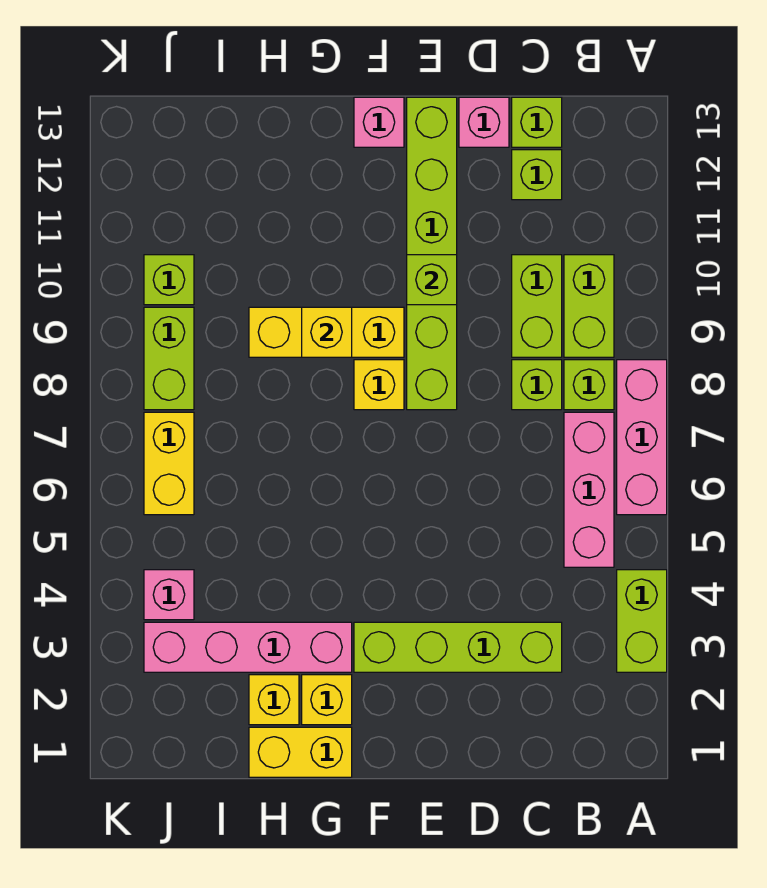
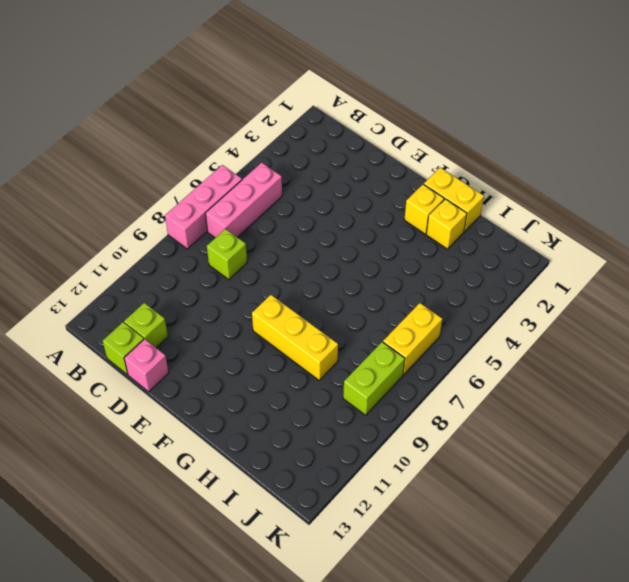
none -> lime 1x2 brick [617,570,667,672]
none -> lime 1x1 brick [564,360,614,410]
none -> lime 1x2 brick [564,255,614,357]

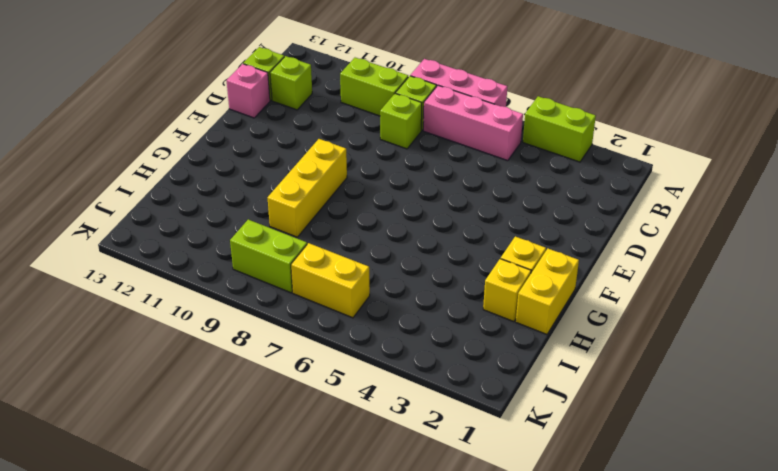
none -> lime 1x4 brick [354,622,562,672]
none -> lime 1x2 brick [512,255,562,357]
none -> lime 1x6 brick [407,97,457,410]

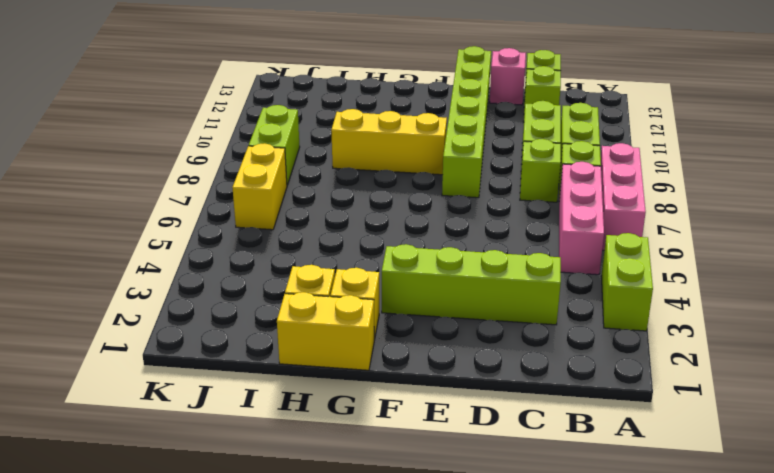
none -> yellow 1x1 brick [354,360,404,410]
none -> pink 1x1 brick [354,97,404,147]
none -> pink 1x4 brick [144,622,352,672]

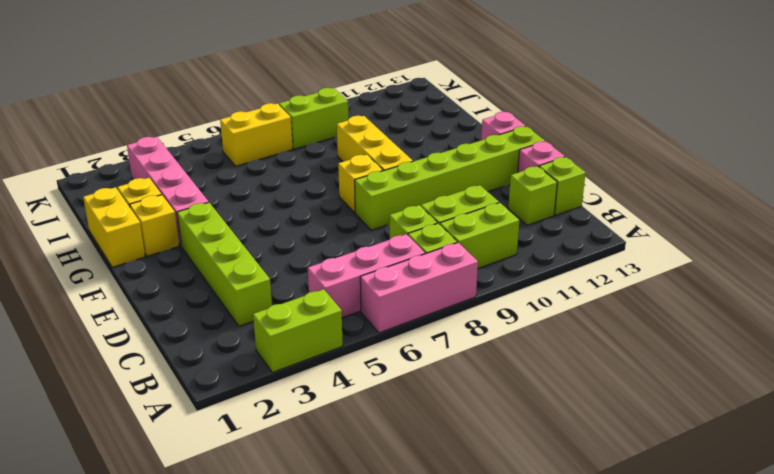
none -> pink 1x1 brick [144,570,194,620]
none -> lime 1x1 brick [144,255,194,305]
none -> lime 1x1 brick [407,255,457,305]

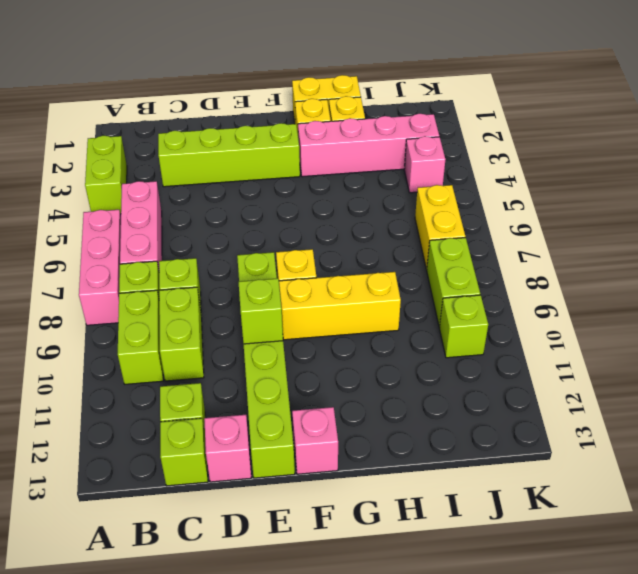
none -> yellow 1x1 brick [302,307,352,357]

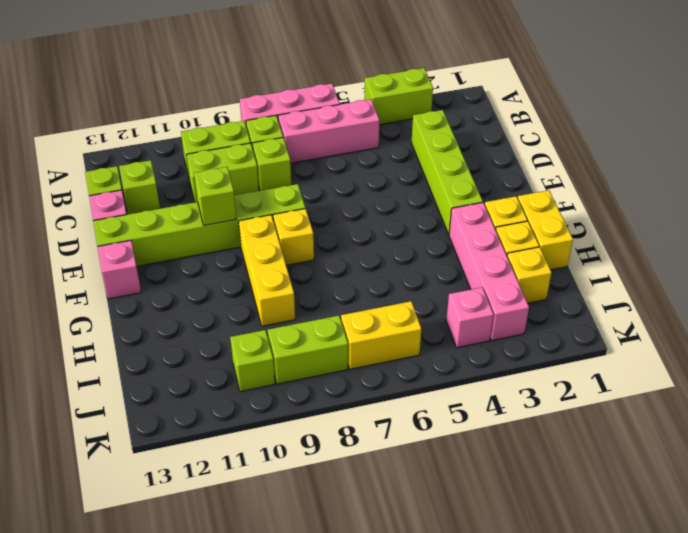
yellow 1x1 brick [507,247,552,303] -> yellow 1x1 brick moved to [302,307,352,357]

